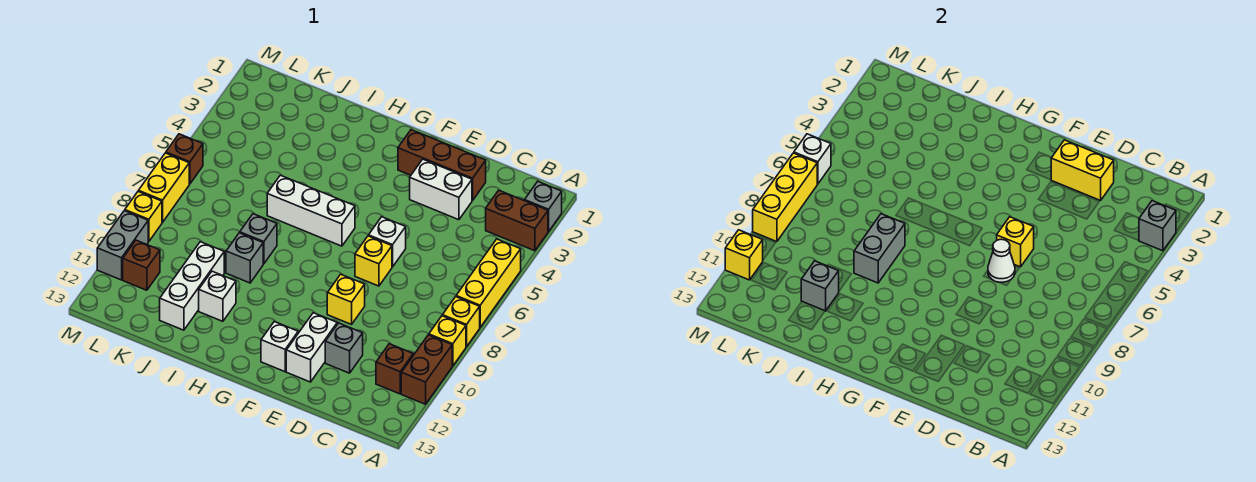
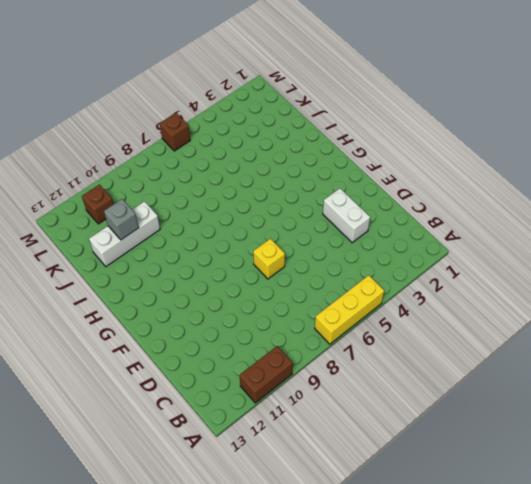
none -> grey 1x1 brick [525,182,562,232]
none -> brown 1x2 brick [486,190,548,251]
none -> yellow 1x1 brick [443,297,480,347]
none -> yellow 1x1 brick [429,316,466,366]

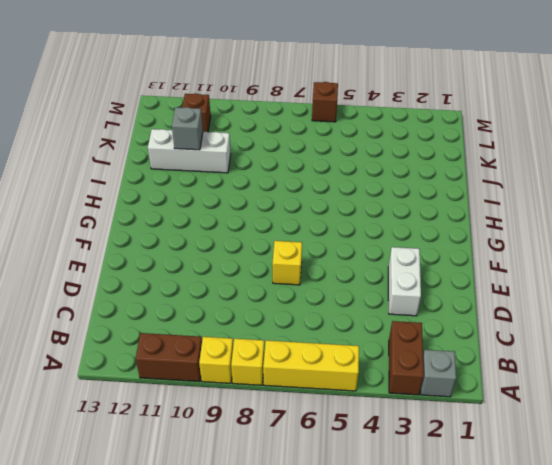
none -> brown 1x1 brick [376,344,413,394]
none -> brown 1x3 brick [398,130,486,200]
none -> grey 1x1 brick [325,323,363,373]
none -> white 1x1 brick [369,217,406,267]

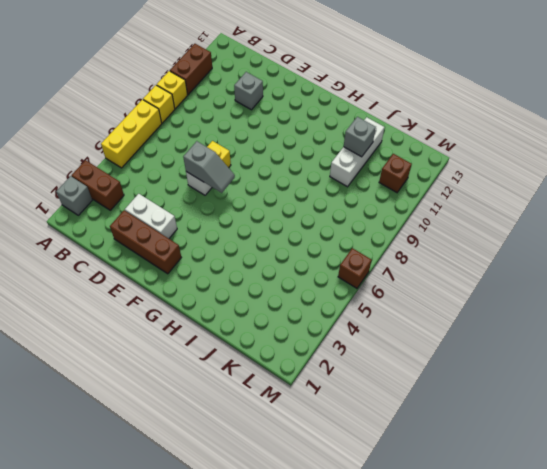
grey 1x2 slope [183,141,235,193] -> yellow 1x1 brick [997,217,1034,267]
none -> brown 1x1 brick [376,344,413,394]
none -> yellow 1x1 brick [327,274,365,324]
none -> white 1x2 brick [286,313,337,382]
none -> white 1x1 brick [261,322,298,372]

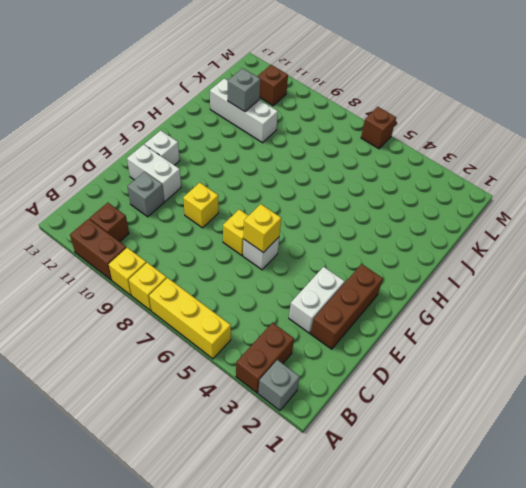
none -> white 1x3 brick [267,175,355,246]
none -> grey 1x1 brick [240,214,277,264]
none -> grey 1x1 brick [226,233,263,283]
none -> white 1x1 brick [199,271,236,321]

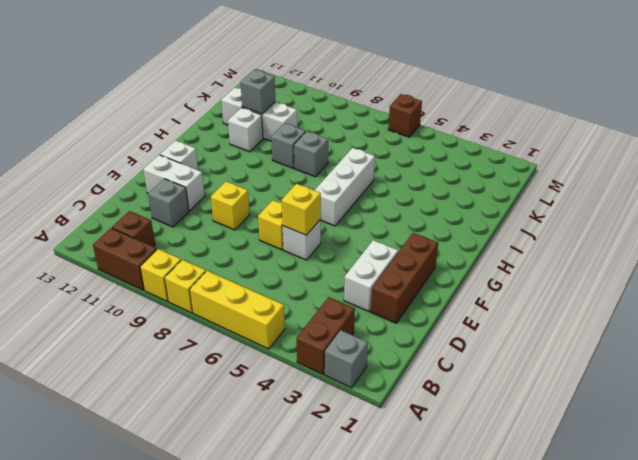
none -> brown 1x1 brick [123,240,160,290]
none -> yellow 1x2 brick [138,153,189,222]
none -> yellow 1x1 brick [125,192,162,242]
none -> grey 1x2 brick [97,211,148,280]

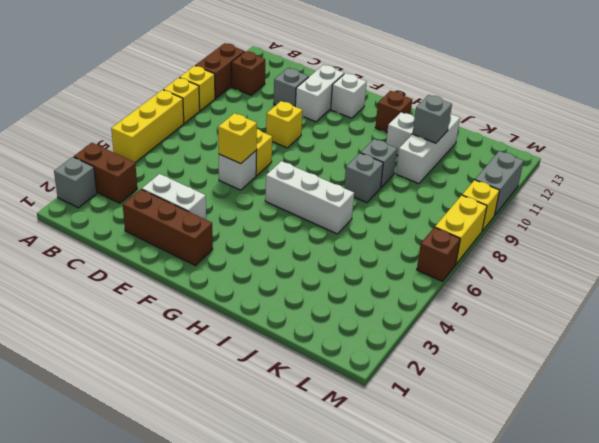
brown 1x1 brick [375,91,412,133] -> brown 1x1 brick moved to [123,240,160,290]
none -> grey 1x1 brick [1139,201,1176,251]
none -> yellow 1x2 brick [1051,140,1114,200]
none -> white 1x1 cone [988,239,1015,282]
none -> grey 1x2 brick [854,214,905,283]

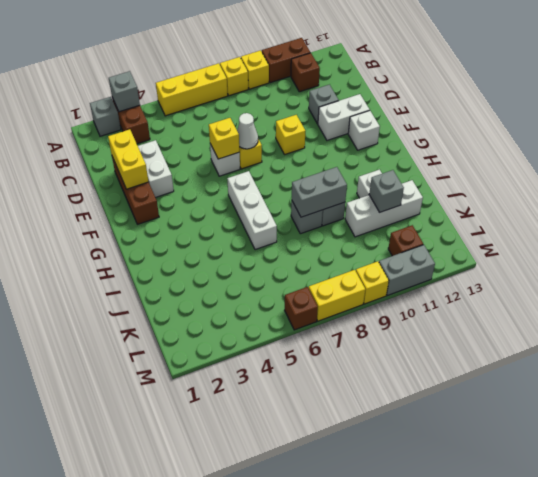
none -> white 1x1 brick [794,134,831,184]
none -> yellow 1x3 brick [753,153,817,242]
none -> yellow 1x1 brick [725,230,763,280]

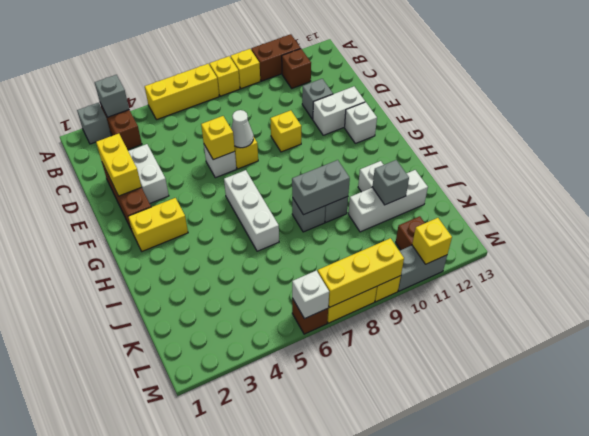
yellow 1x2 brick [128,198,188,251] -> none

